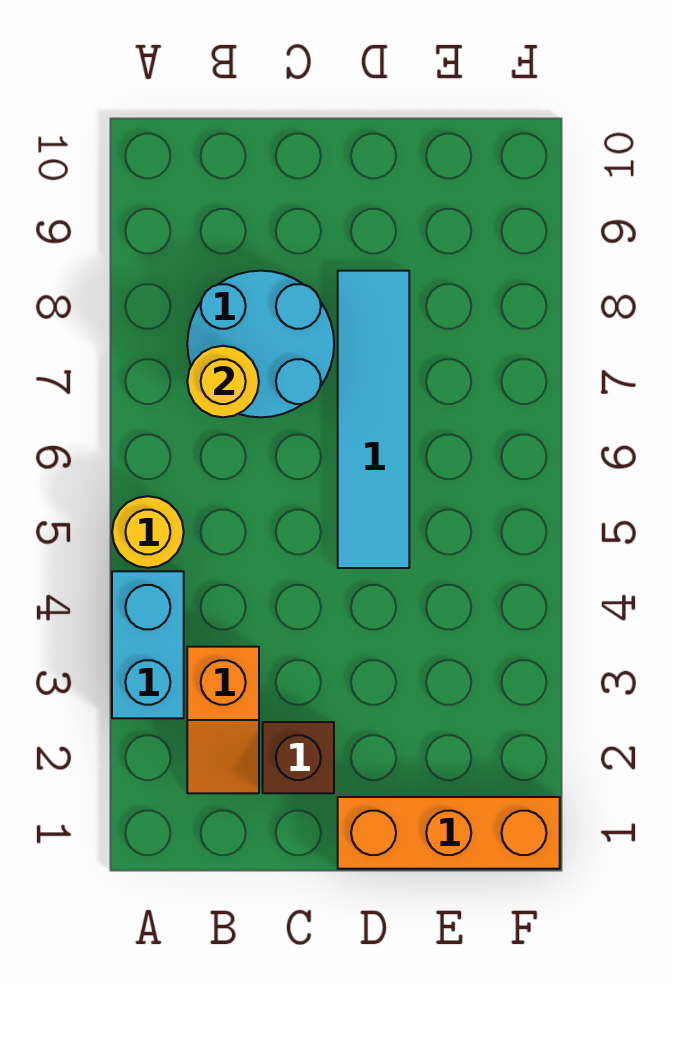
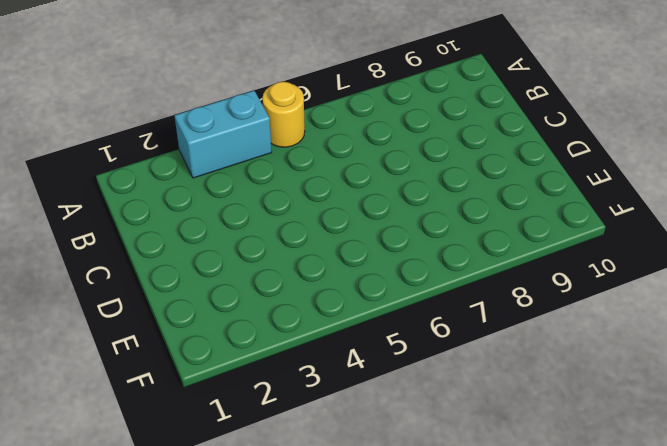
none -> orange 1x2 slope [187,647,259,793]
none -> cyan 2x2 round brick [187,271,334,417]

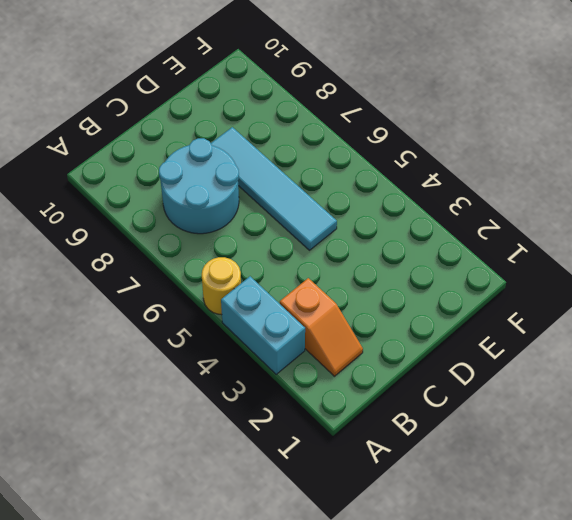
none -> brown 1x1 brick [263,722,334,793]
none -> orange 1x3 brick [338,797,560,869]

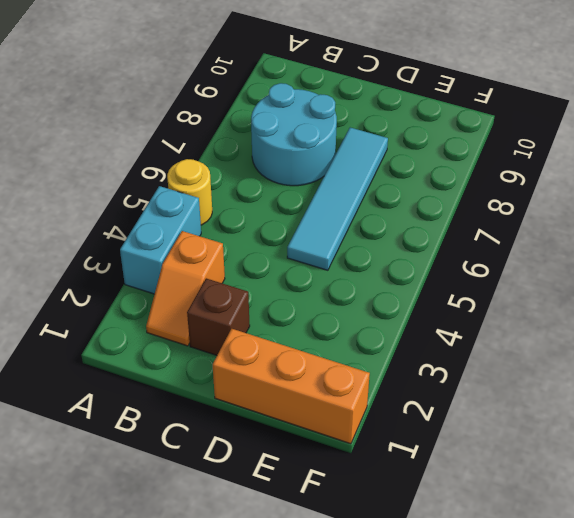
none -> yellow 1x1 round brick [187,346,259,417]

